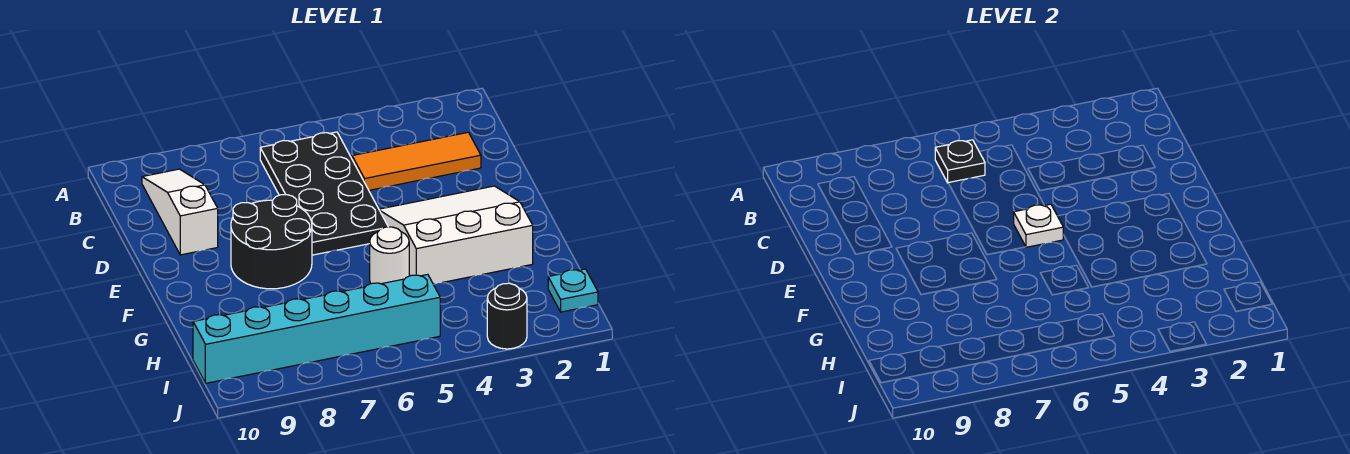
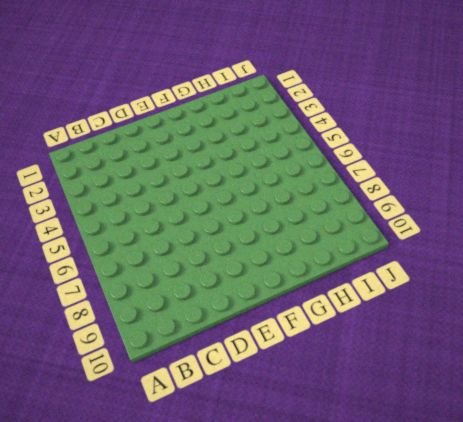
none -> black 2x4 plate [260,132,388,255]
none -> white 1x3 slope [142,169,218,255]

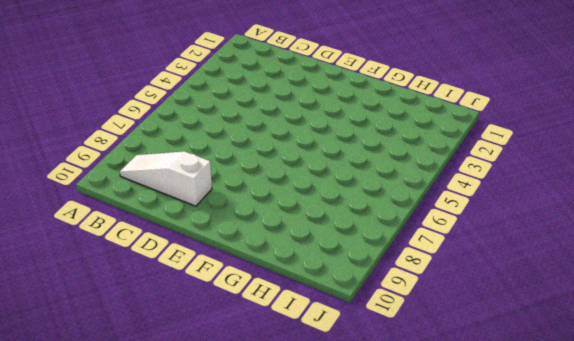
none -> black 2x4 plate [260,132,388,255]
none -> orange 1x3 tile [352,132,481,190]

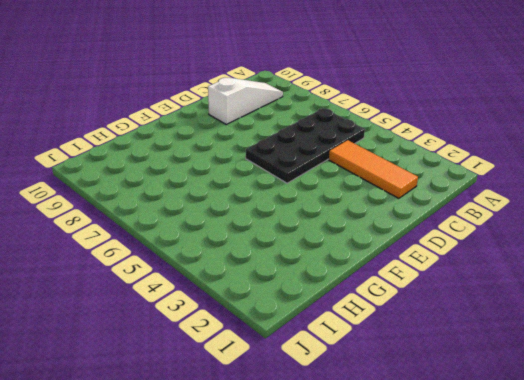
none -> white 3x3 slope [379,186,533,284]
none -> black 2x2 round brick [231,195,312,289]

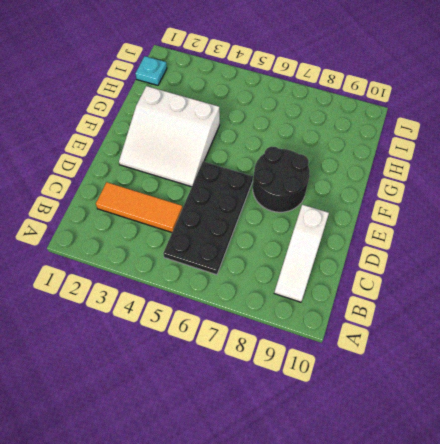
none -> white 1x1 round brick [370,227,409,284]
none -> cyan 1x6 brick [193,274,440,383]

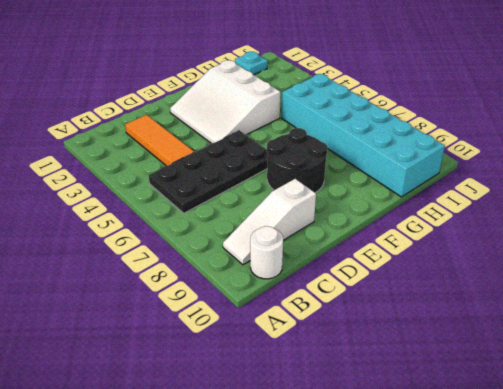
white 1x1 round brick [250,226,283,279] -> white 1x1 round brick moved to [370,227,409,284]
cyan 2x6 brick [282,74,445,197] -> cyan 1x6 brick [193,274,440,383]
none -> black 1x1 round brick [487,283,527,349]
none -> black 1x1 plate [935,140,985,183]

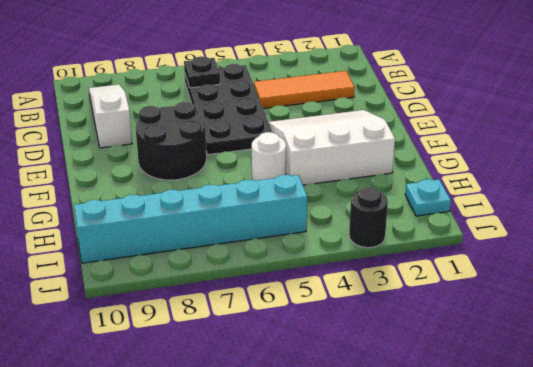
none -> white 1x1 plate [1014,204,1063,247]

